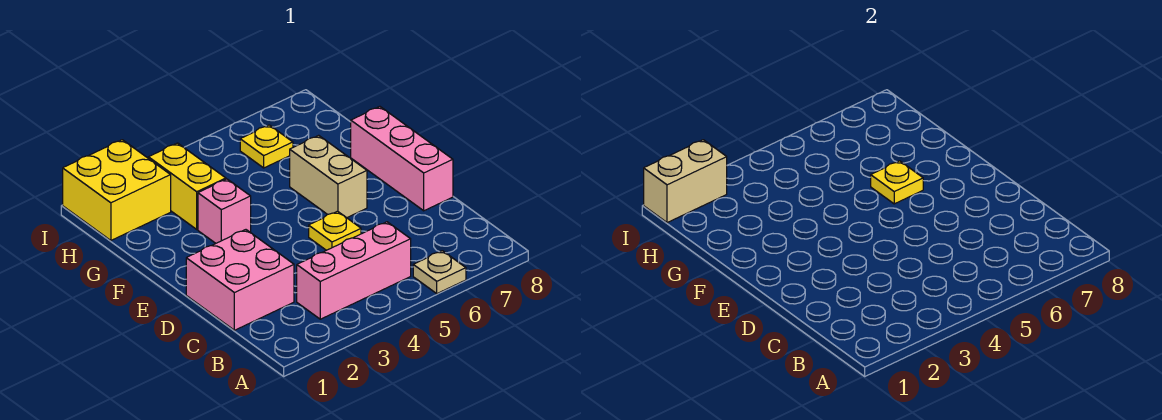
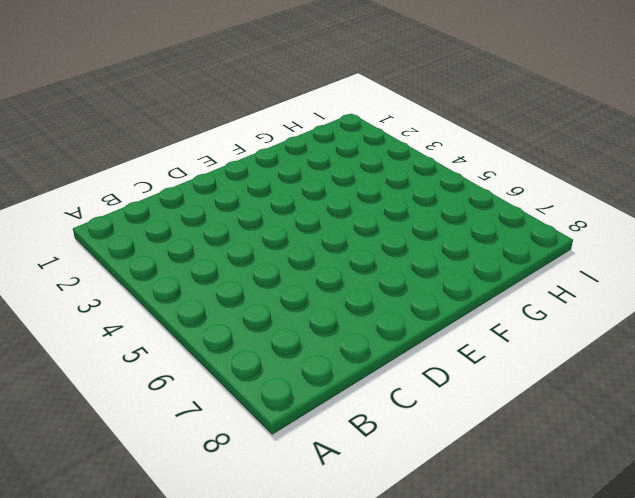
none -> tan 1x1 plate [413,251,466,294]
none -> pink 1x3 brick [297,222,411,319]
none -> pink 2x2 brick [186,230,294,330]

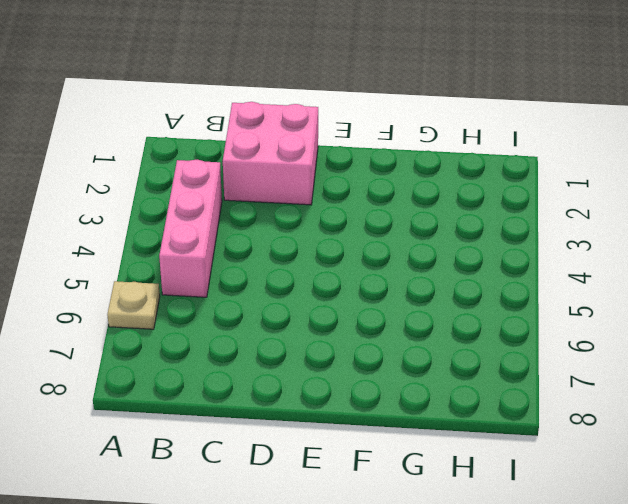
none -> yellow 1x1 plate [309,211,361,250]
none -> pink 1x3 brick [351,107,453,211]
none -> tan 1x2 brick [290,135,367,218]

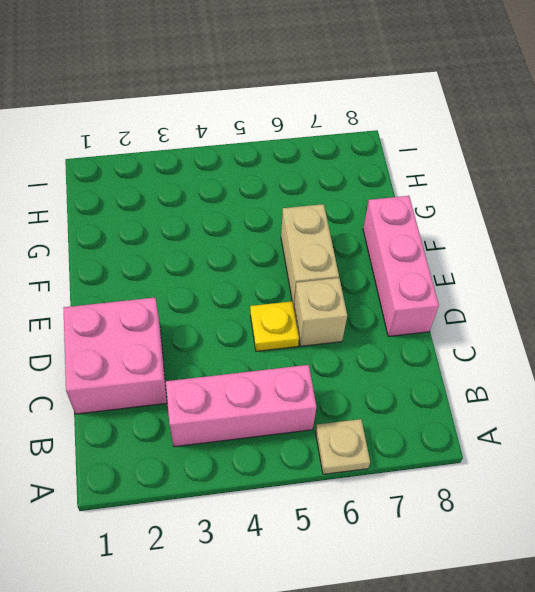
tan 1x1 brick [294,278,347,346] -> none
none -> pink 1x1 brick [198,179,251,243]
none -> yellow 1x2 brick [148,143,226,229]
none -> yellow 2x2 brick [63,140,171,241]

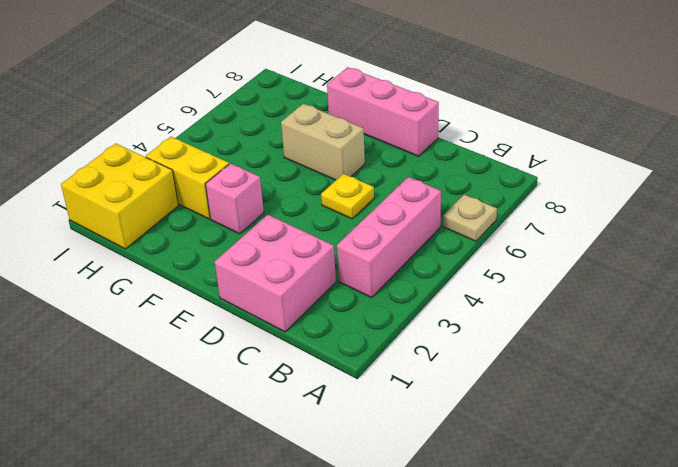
none -> yellow 1x1 plate [240,125,293,168]
none -> yellow 1x1 plate [871,161,923,204]
none -> tan 1x2 brick [644,140,727,223]

